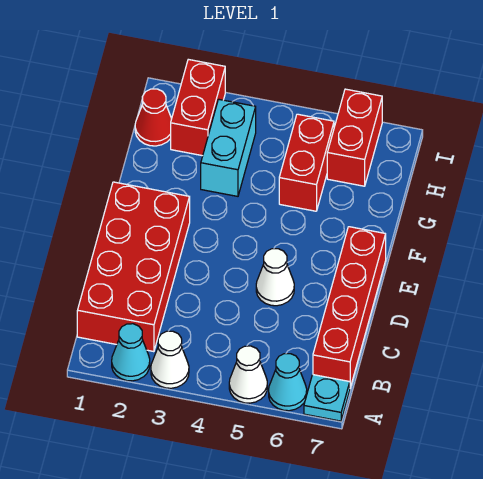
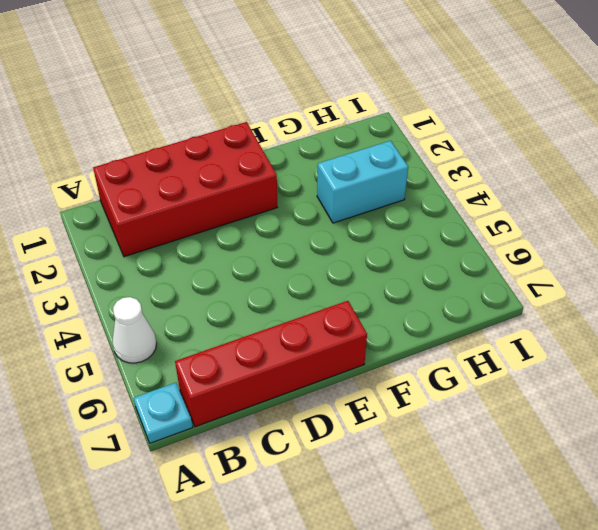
none -> cyan 1x1 cone [112,324,150,381]
none -> white 1x1 cone [151,331,189,388]
none -> cyan 1x1 cone [269,354,307,411]

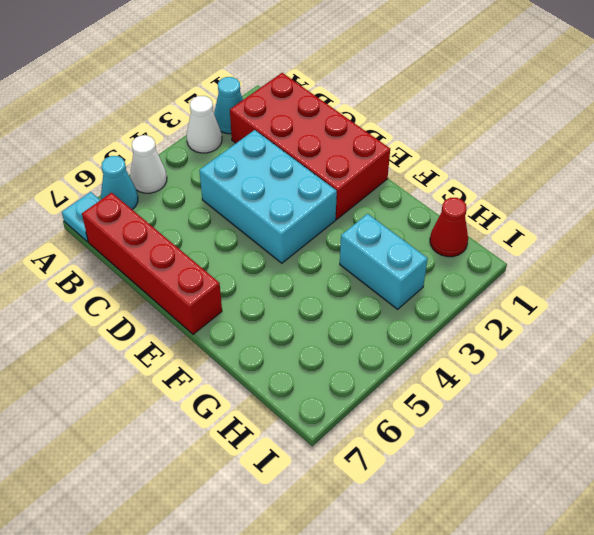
cyan 2x3 brick [199,130,337,263] -> none
none -> white 1x1 cone [256,249,294,306]
none -> red 1x2 brick [279,114,334,211]
none -> red 1x2 brick [171,59,225,156]

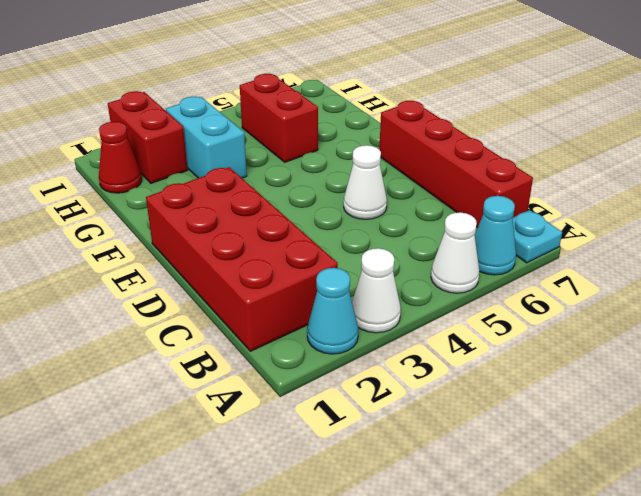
none -> red 1x2 brick [327,89,382,186]

